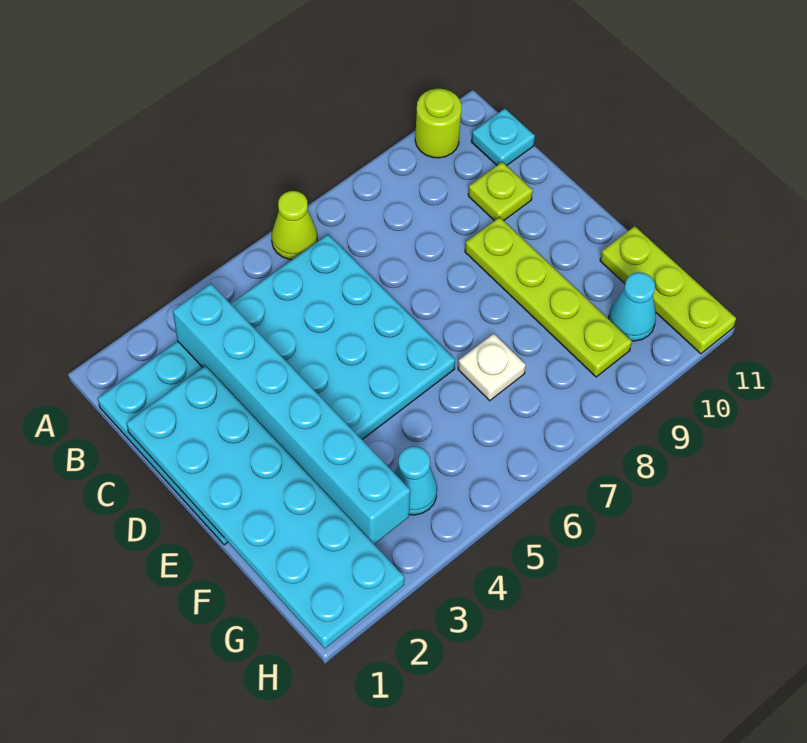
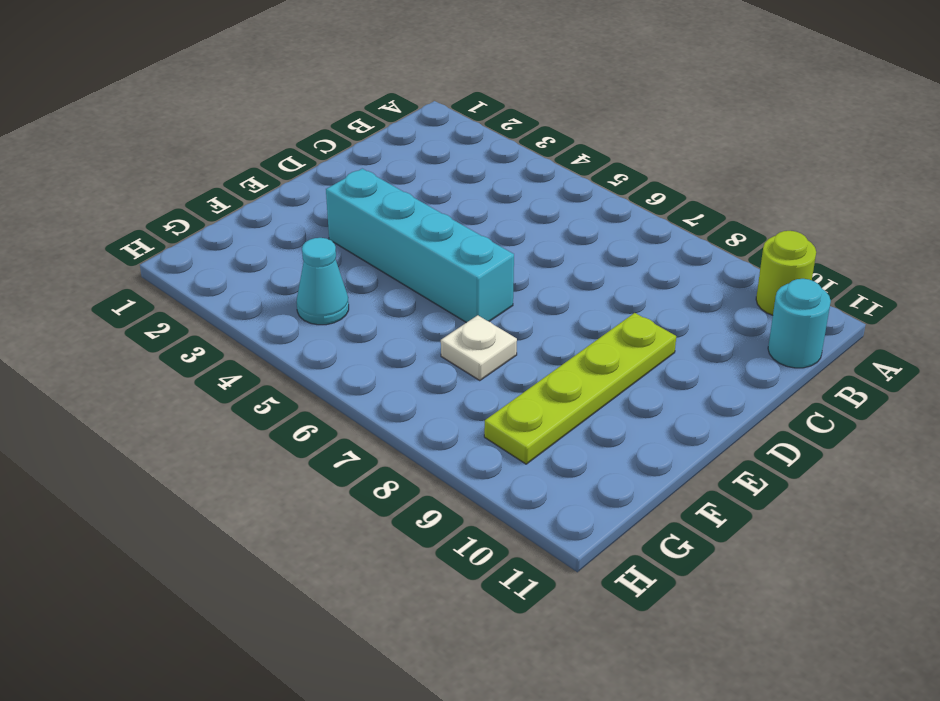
cyan 1x1 round brick [768,279,831,368] -> cyan 1x1 plate [471,109,535,166]
cyan 1x4 brick [326,169,514,323] -> cyan 4x6 plate [98,234,455,545]
none -> lime 1x1 cone [272,191,317,260]
none -> lime 1x1 plate [468,162,533,221]
none -> lime 1x3 plate [600,226,736,354]

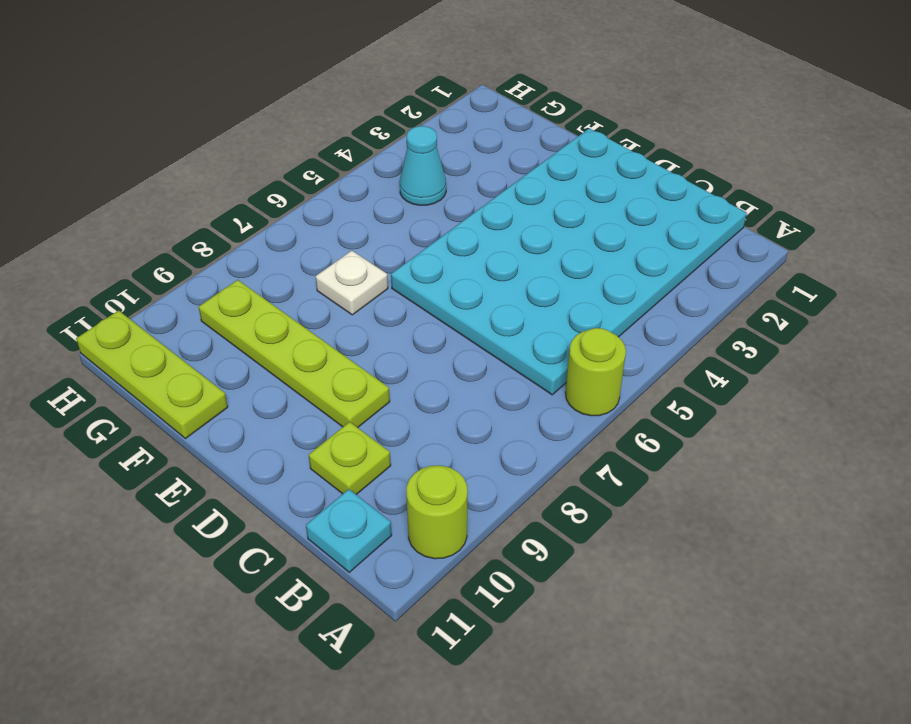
lime 1x1 round brick [565,328,626,416] -> lime 1x1 cone [272,191,317,260]
none -> cyan 1x1 cone [609,272,656,341]
none -> cyan 1x6 brick [173,284,410,544]
none -> cyan 2x6 plate [126,366,405,648]

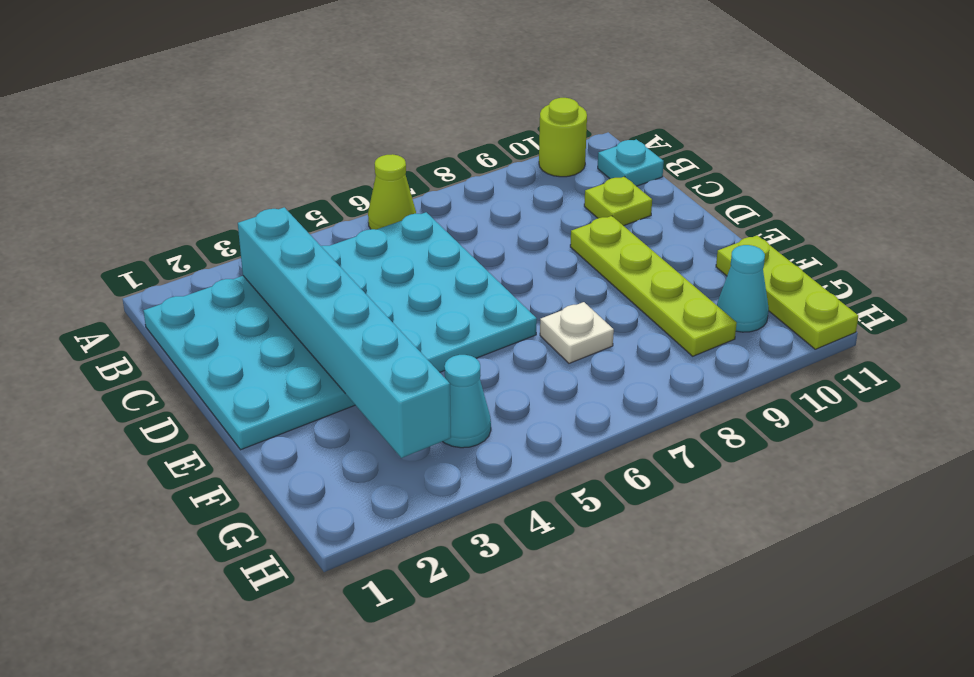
none -> cyan 2x6 plate [126,366,405,648]

